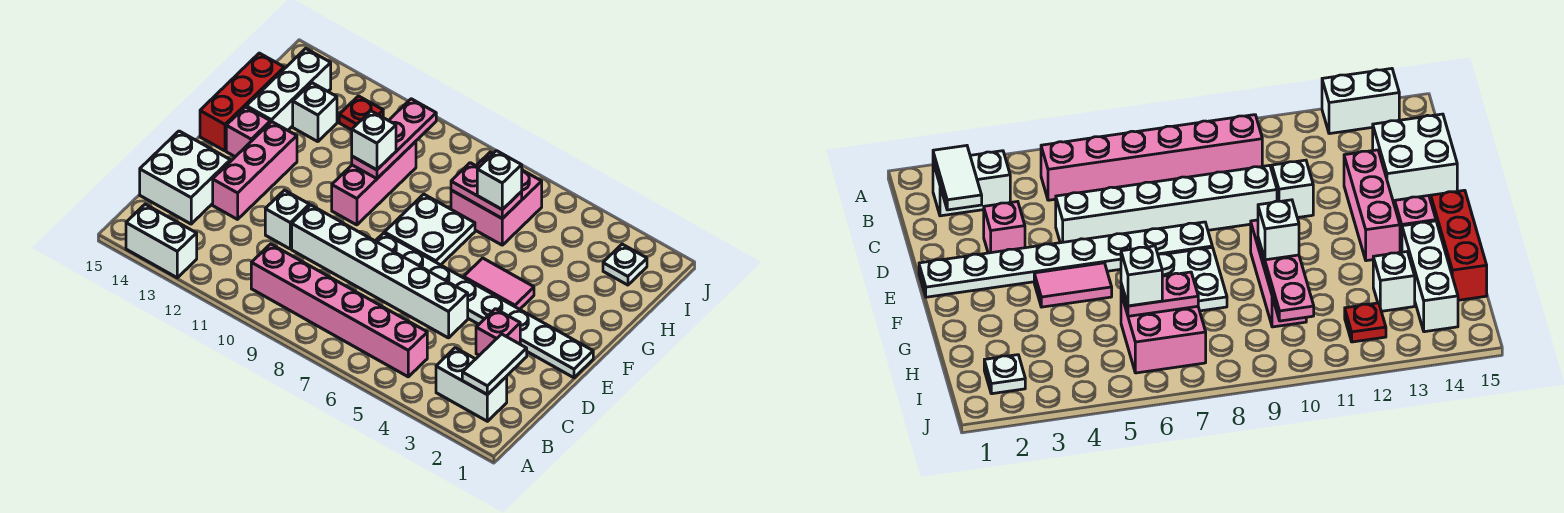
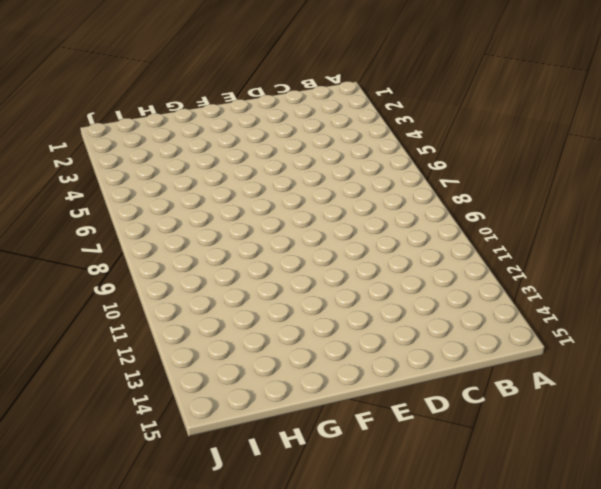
none -> white 1x2 brick [126,204,197,278]
none -> white 1x2 brick [436,348,507,421]
none -> pink 1x6 brick [251,244,427,377]

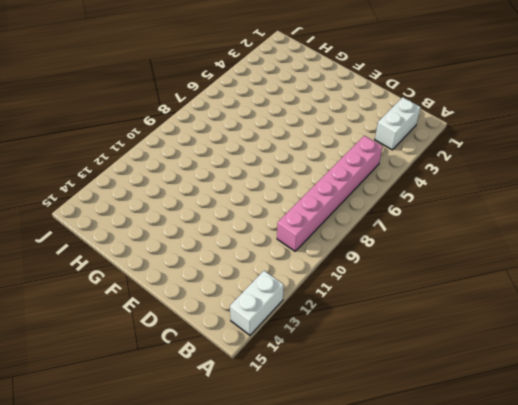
none -> white 2x2 brick [140,131,230,224]
none -> pink 1x1 brick [476,309,520,355]
none -> white 1x6 brick [292,205,468,338]

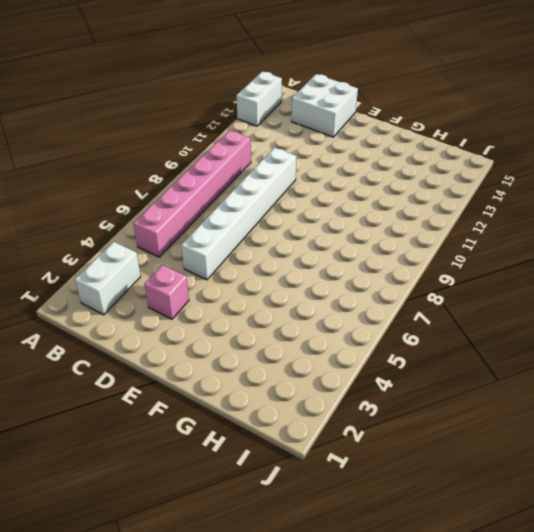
none -> white 1x1 brick [265,190,309,249]
none -> pink 1x3 brick [213,122,297,219]
none -> white 1x8 plate [376,233,593,378]

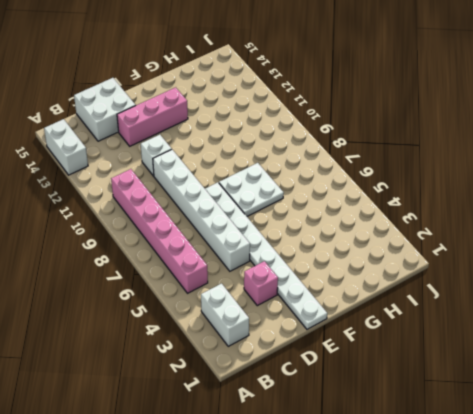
none -> pink 1x2 tile [464,258,534,309]
none -> pink 1x3 brick [332,141,416,225]
none -> pink 1x1 brick [226,107,270,157]

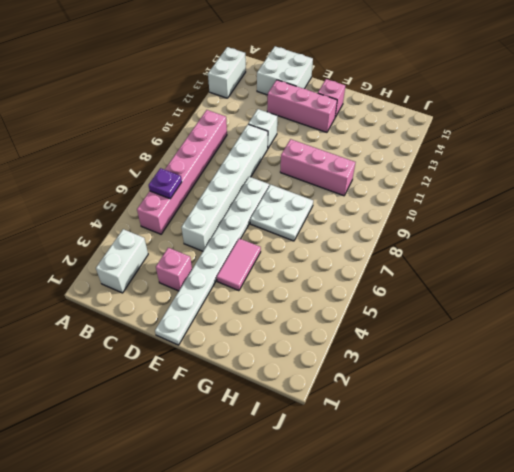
purple 1x1 plate [149,168,182,199] -> none
none -> red 1x3 brick [200,53,284,151]
none -> white 1x3 brick [246,48,331,130]
none -> pink 2x2 brick [451,152,542,245]

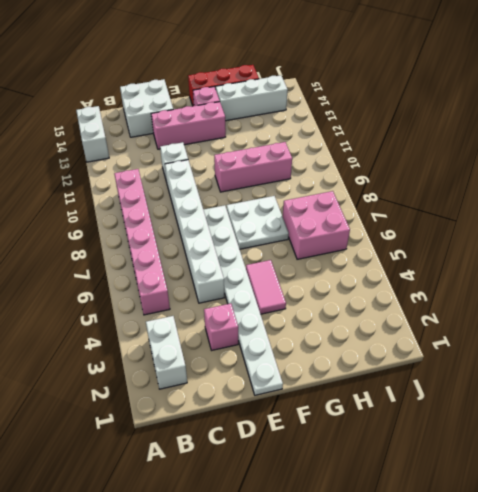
none -> white 1x1 brick [293,83,337,142]
none -> white 1x1 plate [603,244,647,285]
none -> red 1x1 plate [339,96,383,130]

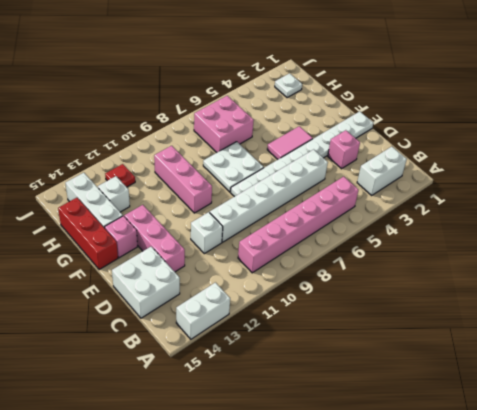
none -> white 1x2 tile [462,334,527,395]
none -> pink 1x3 plate [352,99,436,179]
none -> pink 1x2 plate [451,163,522,219]

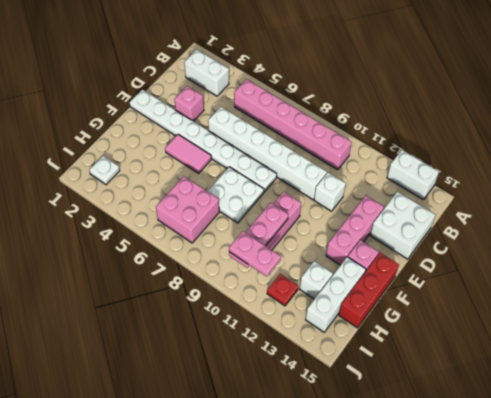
pink 1x2 plate [229,231,281,277] -> pink 1x2 plate moved to [451,163,522,219]
none -> white 1x2 tile [462,334,527,395]
none -> white 1x1 brick [352,111,396,170]
none -> white 1x1 brick [477,151,522,210]

